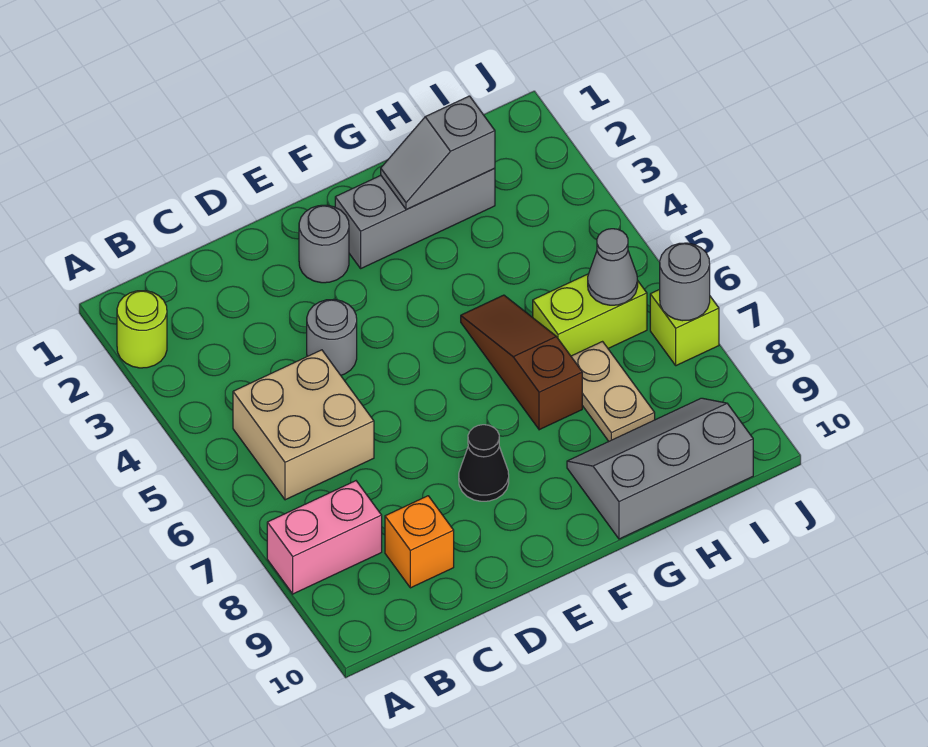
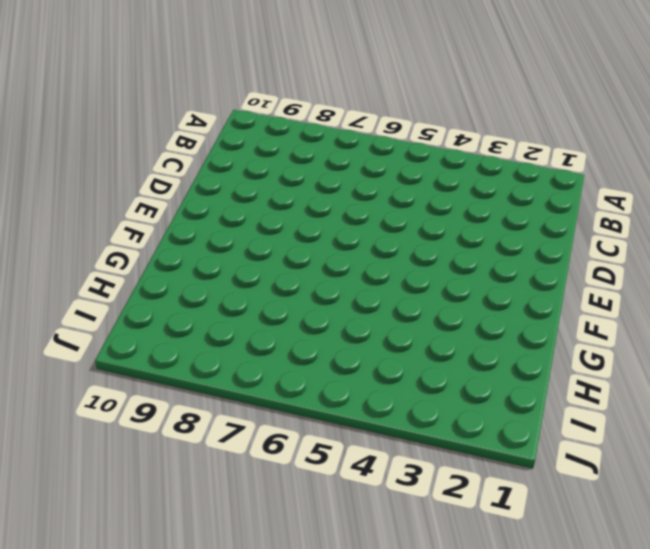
none -> lime 1x1 round brick [117,291,167,368]
none -> pink 1x2 brick [267,481,382,594]
none -> tan 2x2 brick [233,350,374,500]

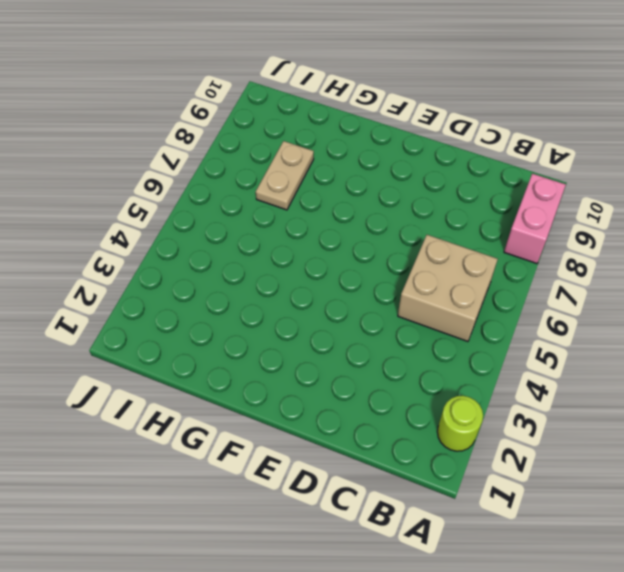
pink 1x2 brick [504,174,566,264] -> pink 1x2 brick turned to [267,481,382,594]
none -> orange 1x1 brick [385,496,454,588]
none -> grey 1x1 round brick [307,299,357,375]
none -> grey 1x1 round brick [299,205,349,283]

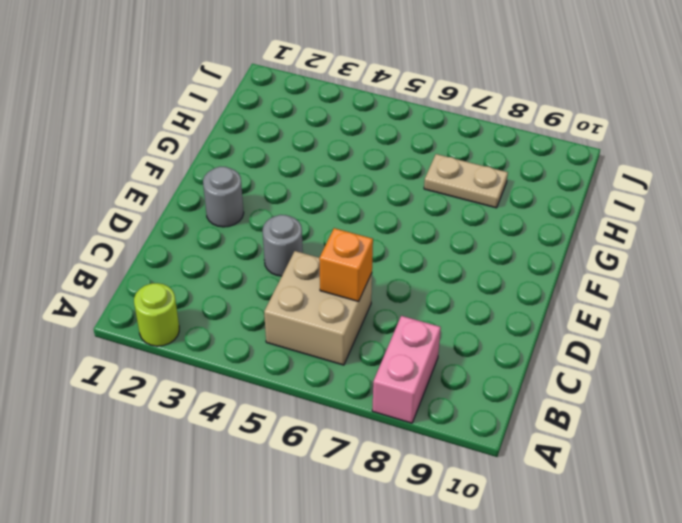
orange 1x1 brick [319,228,373,301] -> orange 1x1 brick moved to [385,496,454,588]
none -> black 1x1 cone [459,425,509,501]
none -> grey 1x3 brick [335,168,495,268]
none -> brown 1x3 slope [461,295,582,430]

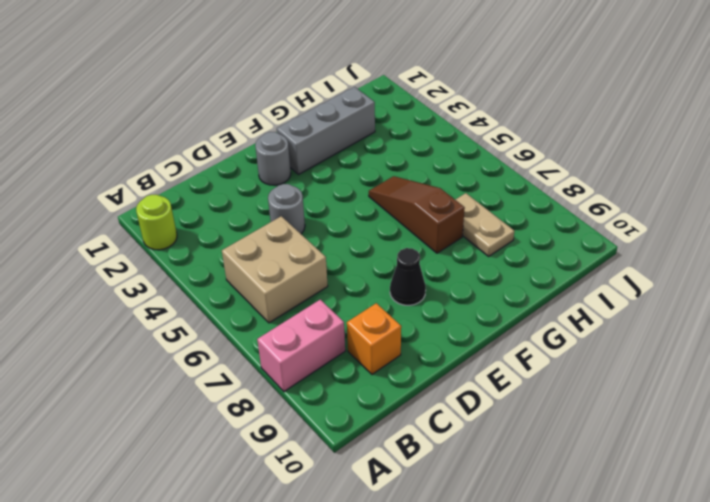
none -> grey 2x3 slope [567,398,753,539]
none -> lime 1x2 brick [533,274,647,356]
none -> lime 1x1 brick [650,289,719,366]

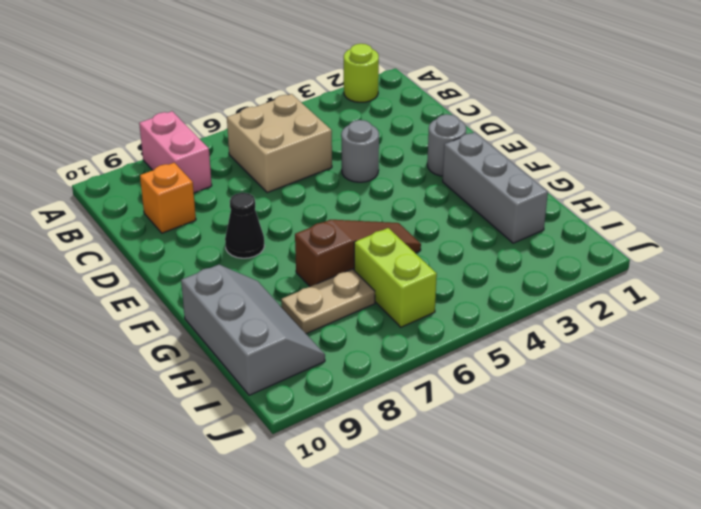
none -> lime 1x1 brick [650,289,719,366]
none -> grey 1x2 slope [381,96,495,210]
none -> grey 1x1 cone [588,229,638,305]

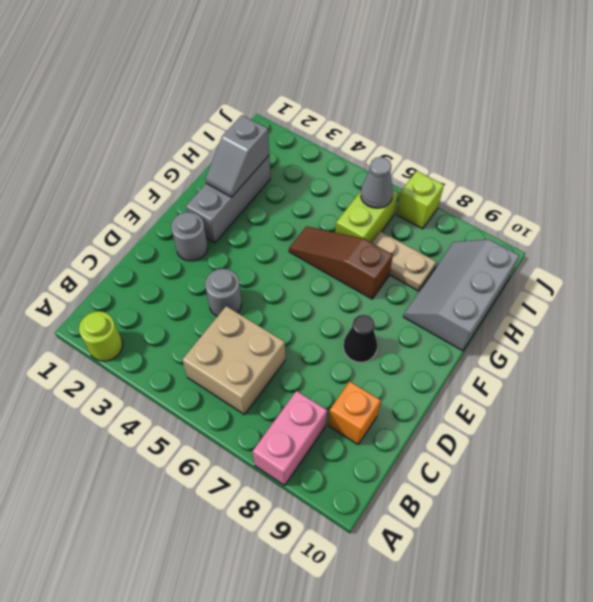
none -> grey 1x1 round brick [660,243,710,321]

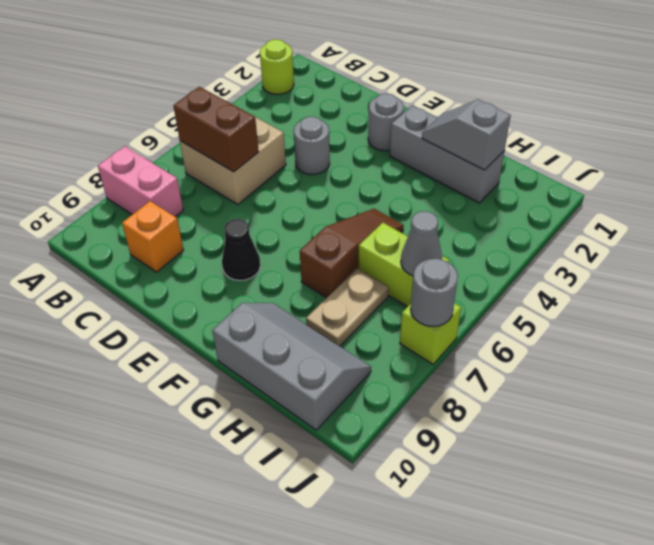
brown 1x2 brick [173,87,259,172] -> none

